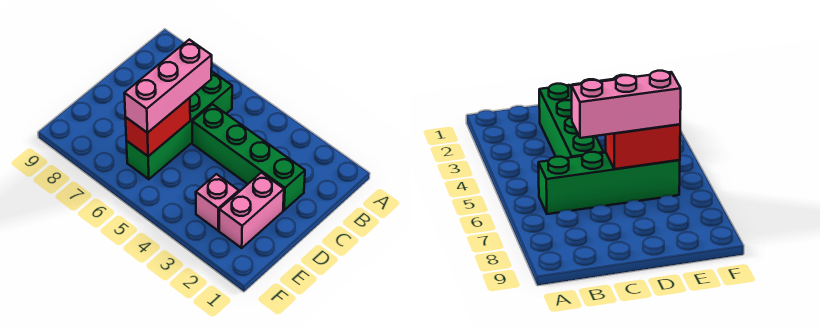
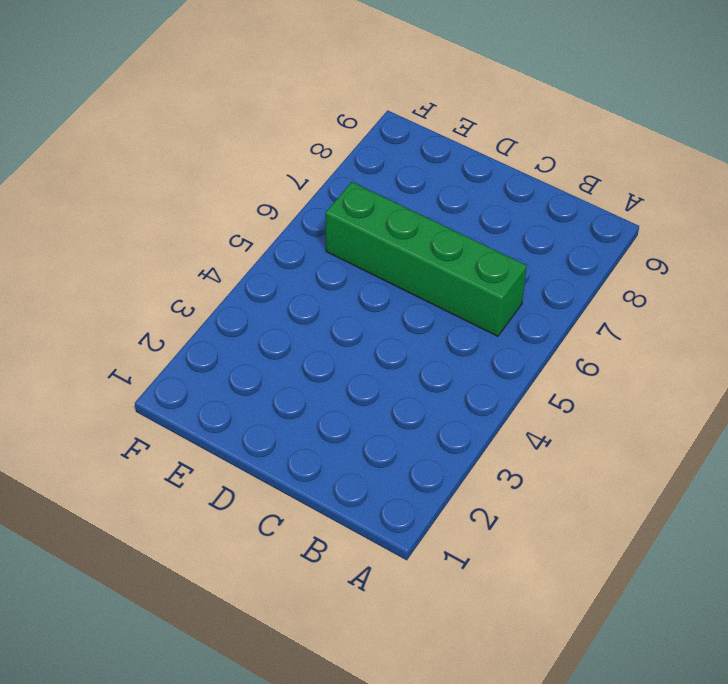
none -> green 1x4 brick [192,104,305,210]
none -> pink 1x2 brick [219,173,284,248]

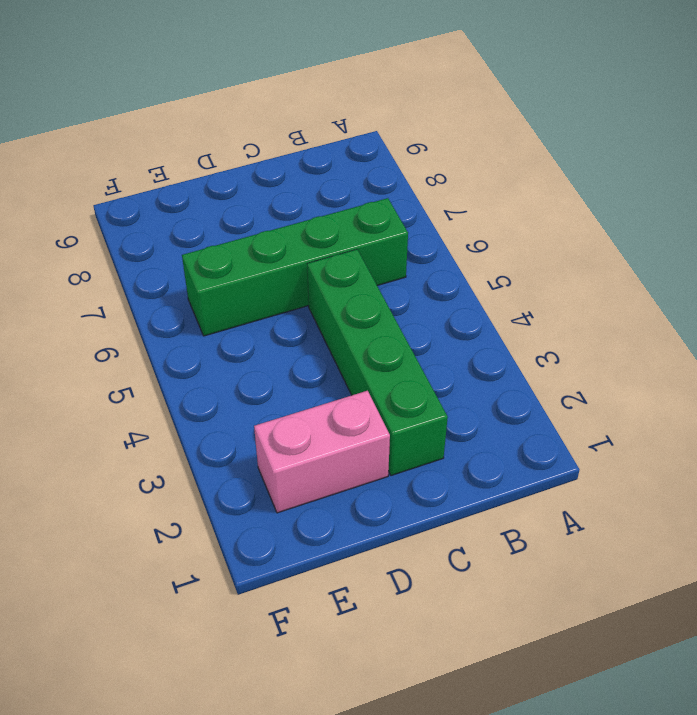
none -> pink 1x1 brick [196,174,239,231]
none -> red 1x2 brick [125,98,190,156]

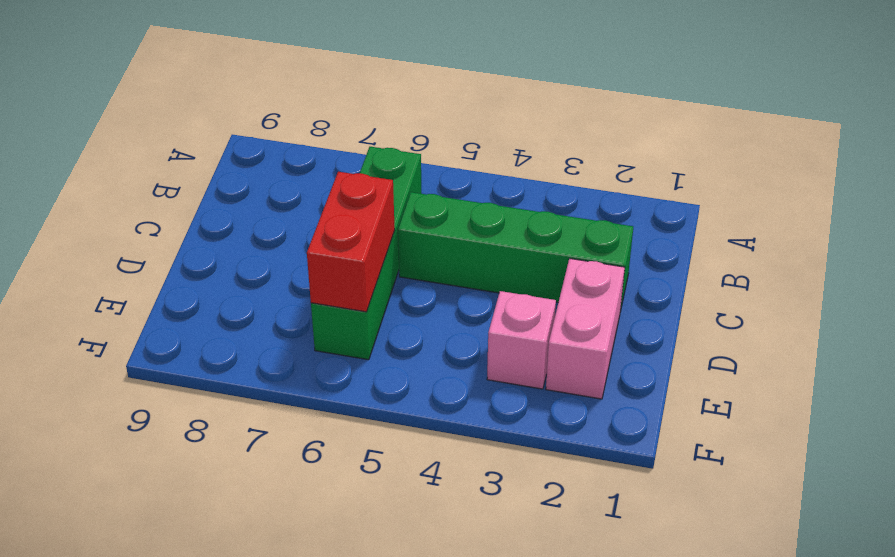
none -> pink 1x3 brick [124,40,212,133]

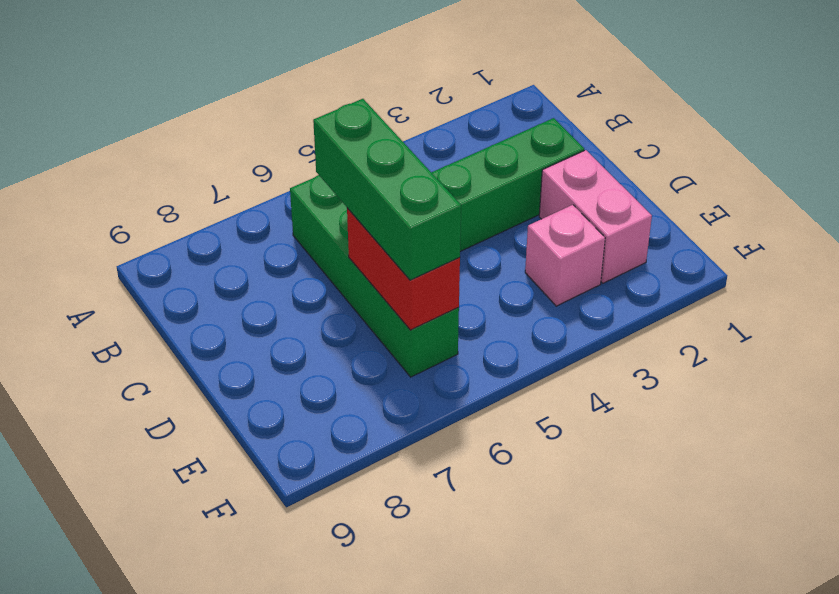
green 1x3 brick [313,99,461,280] -> pink 1x3 brick [124,40,212,133]

